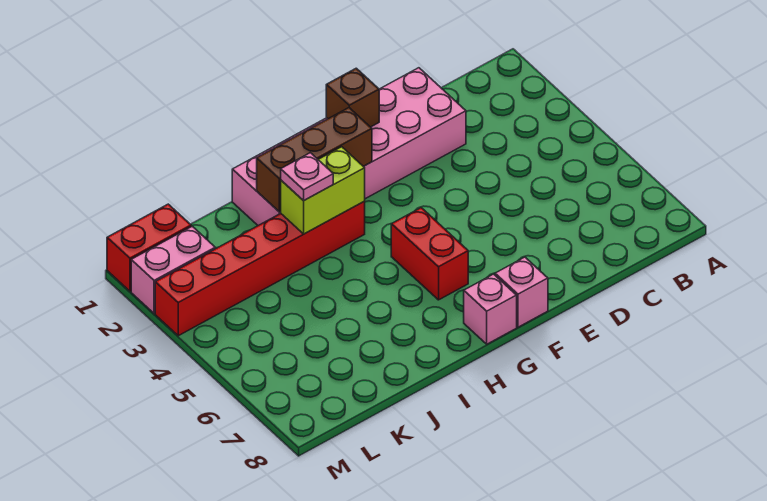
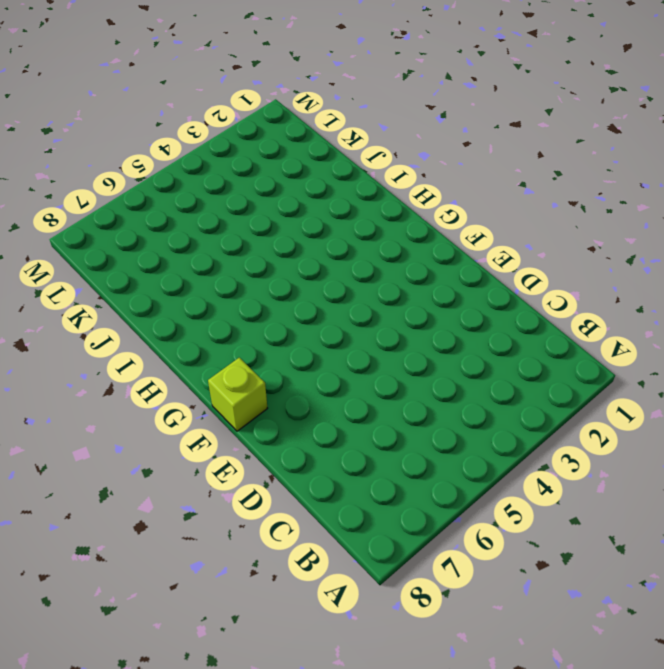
lime 1x1 brick [208,358,268,431] -> pink 1x1 brick [495,257,548,327]
none -> pink 2x6 brick [232,68,466,225]
none -> red 1x2 brick [391,208,468,300]

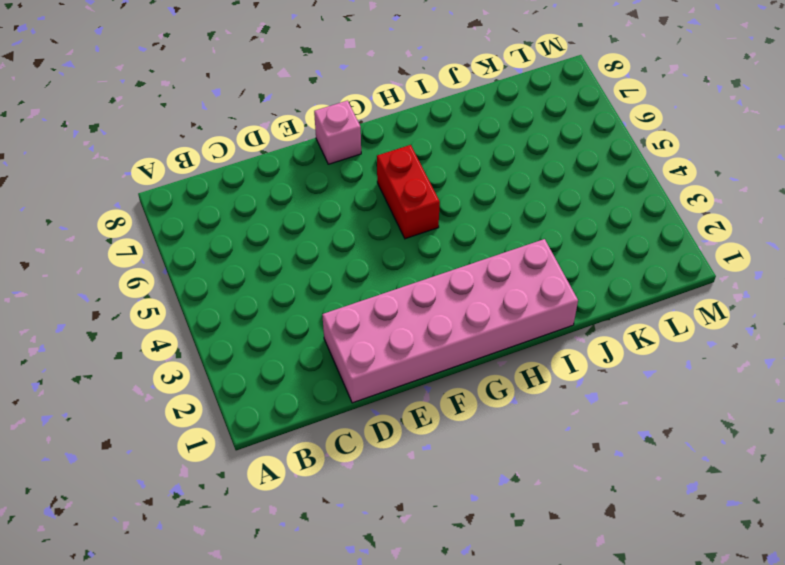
none -> pink 1x1 brick [464,274,517,344]
none -> red 1x6 brick [155,201,365,336]

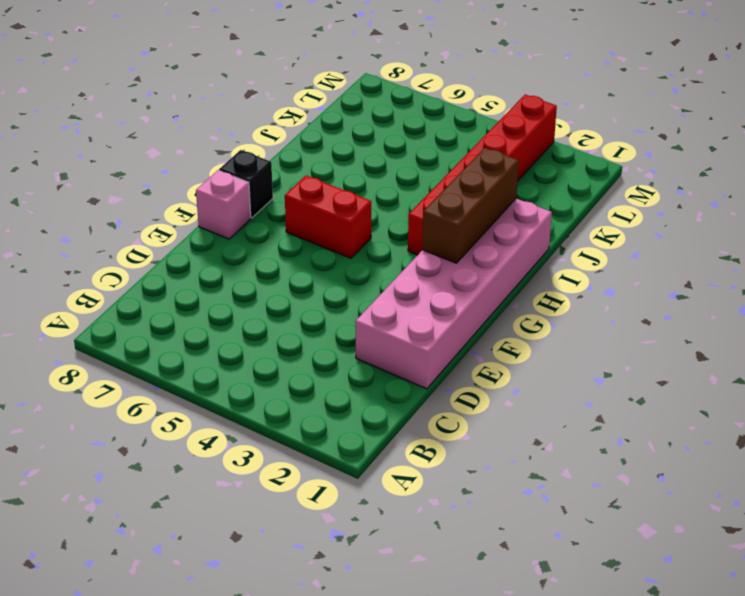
black 1x1 brick [219,150,273,218] -> pink 1x1 brick [464,274,517,344]
none -> red 1x2 brick [107,204,191,291]
none -> pink 1x2 brick [131,226,215,314]

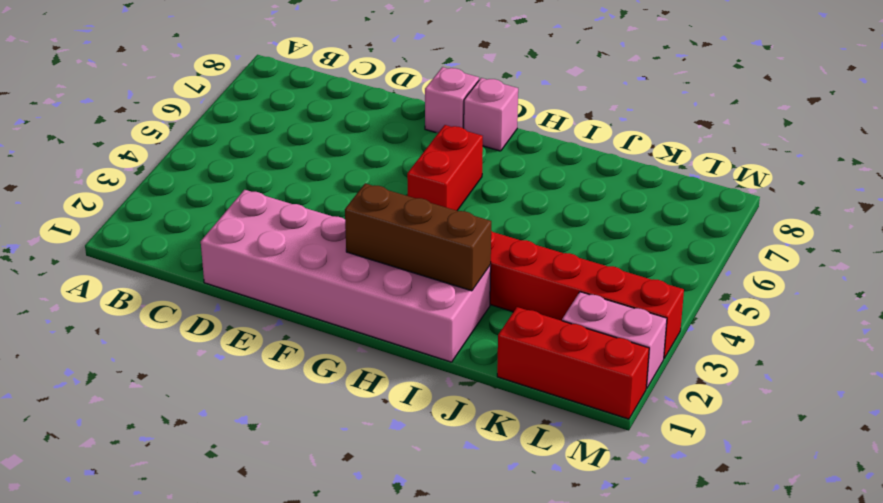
red 1x3 brick [497,307,649,419] -> red 1x2 brick [107,204,191,291]
none -> brown 1x1 brick [326,68,379,127]
none -> lime 1x2 brick [280,147,365,234]

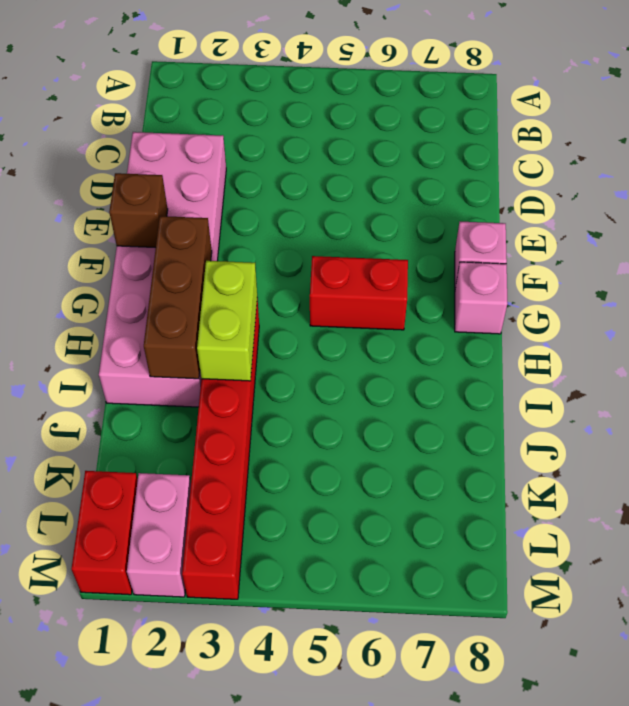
none -> pink 1x1 plate [281,153,333,201]

